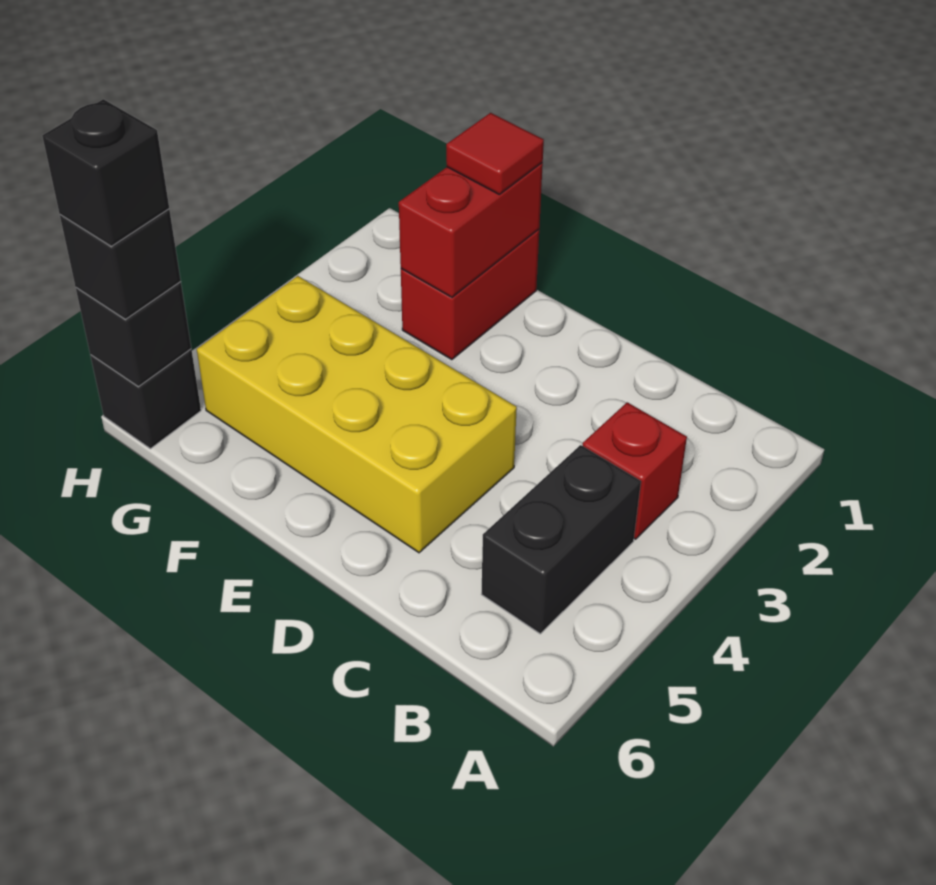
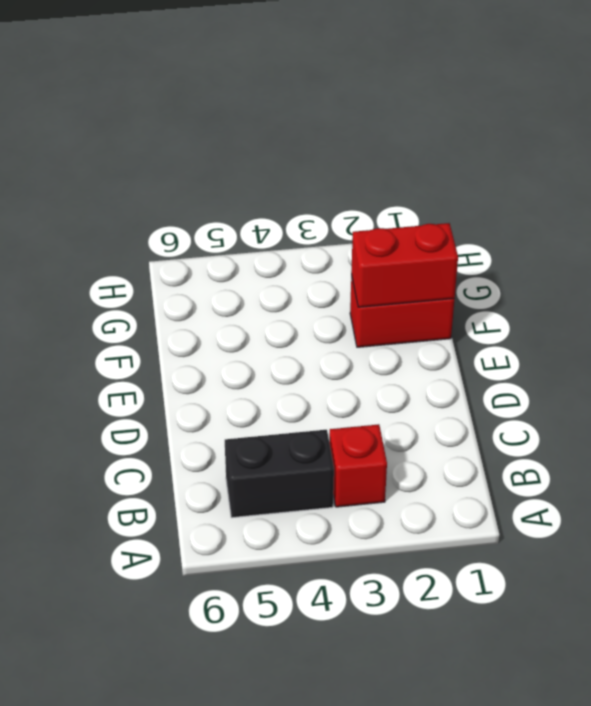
none -> yellow 2x4 brick [197,276,517,553]
none -> black 1x1 brick [90,349,201,449]

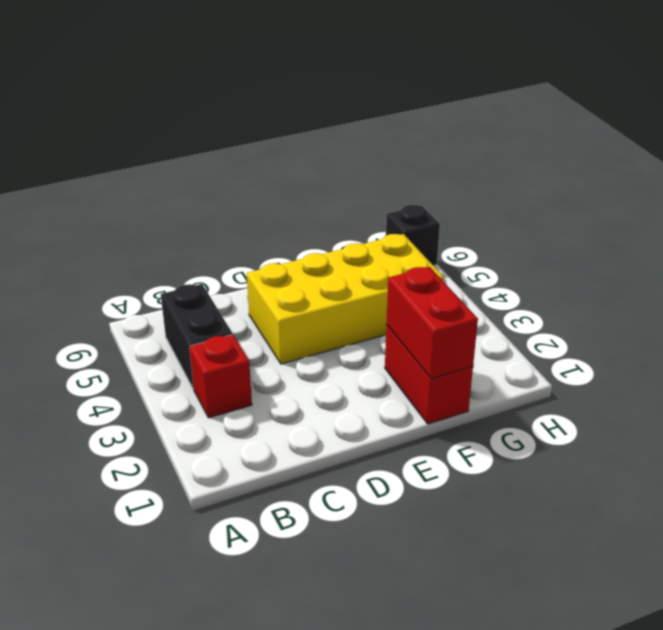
none -> black 1x1 brick [76,282,191,387]
none -> red 1x1 tile [446,113,544,194]

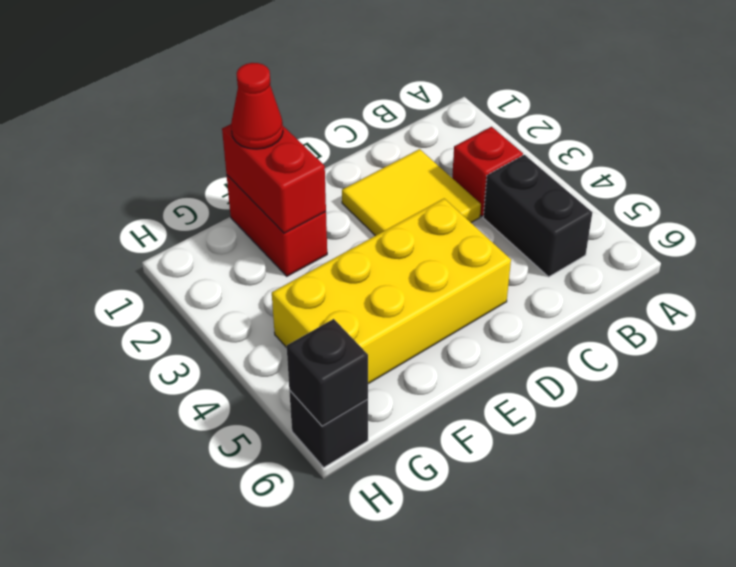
yellow 2x2 tile [342,149,481,236] -> none
red 1x1 cone [231,63,283,149] -> red 1x1 tile [446,113,544,194]
none -> black 1x1 brick [60,209,181,319]
none -> black 1x1 brick [42,99,169,246]

